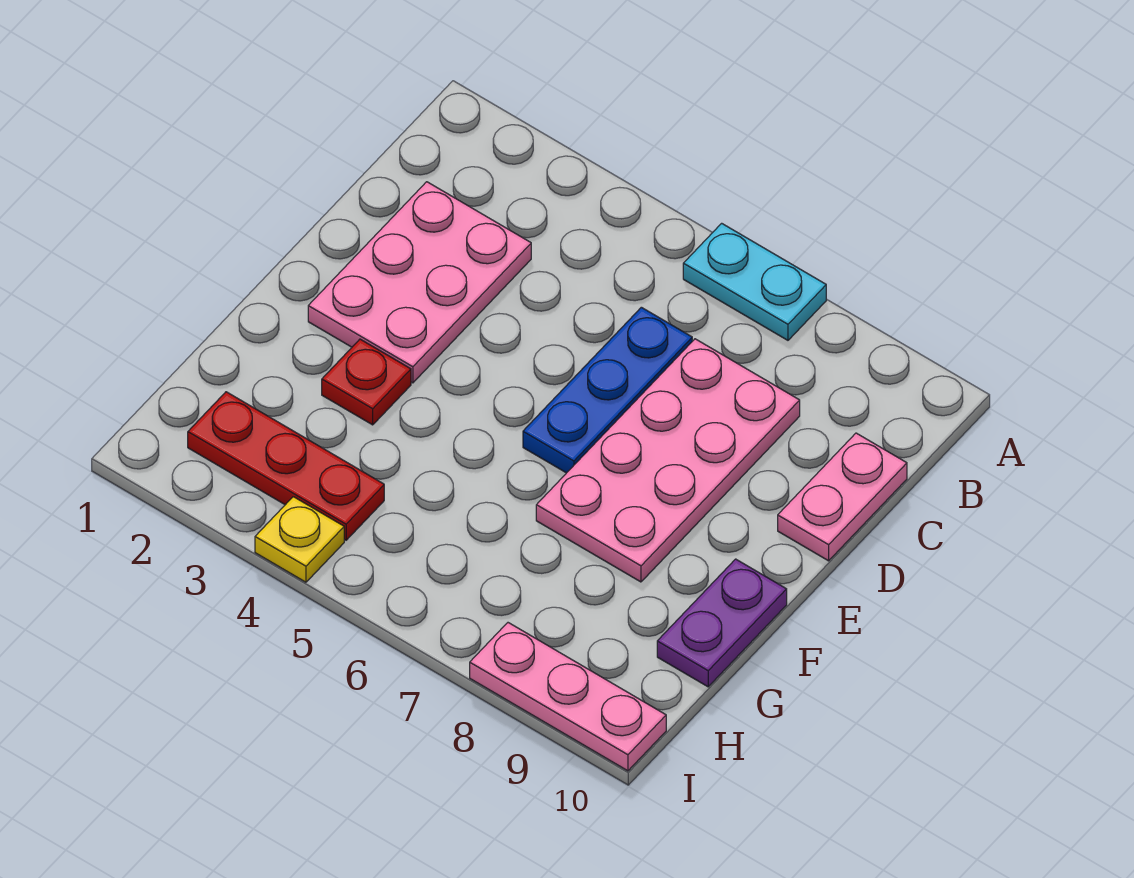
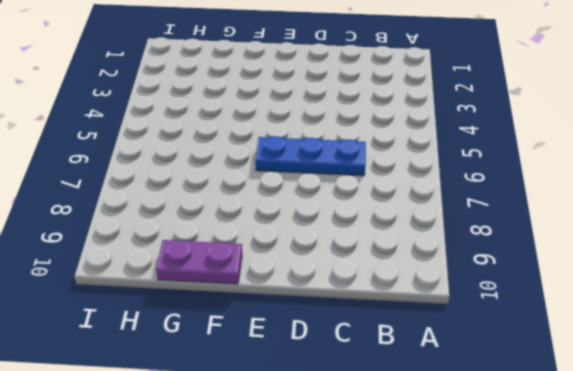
none -> cyan 1x2 plate [683,223,826,340]
none -> pink 2x3 plate [308,182,531,383]

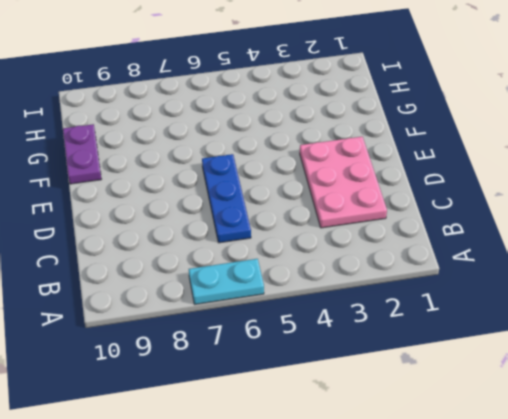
none -> pink 2x4 plate [536,339,800,582]
none -> pink 1x2 plate [778,433,907,561]

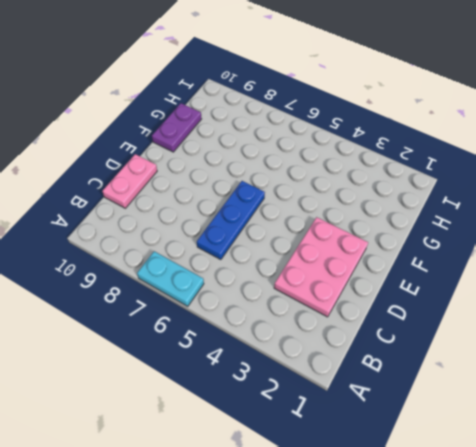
none -> pink 2x4 plate [536,339,800,582]
none -> red 1x1 plate [322,339,411,425]

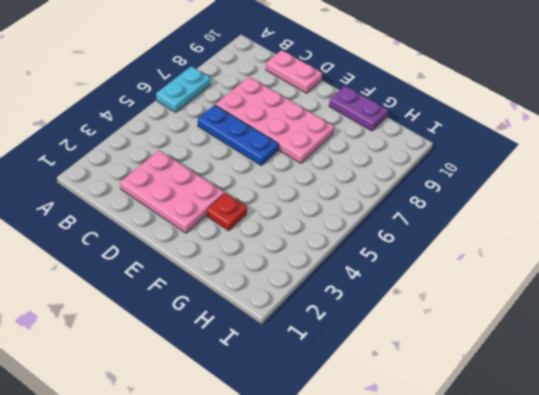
none -> red 1x3 plate [188,392,384,540]
none -> yellow 1x1 plate [255,497,344,582]

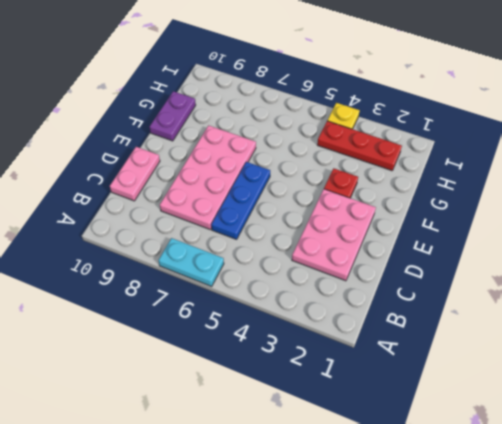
none -> pink 1x3 plate [470,623,666,771]

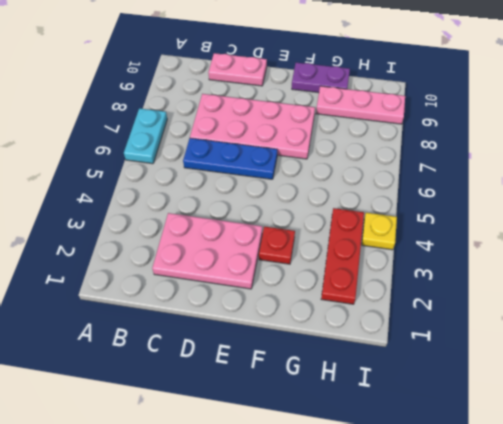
pink 1x3 plate [316,86,405,124] -> pink 1x3 plate turned to [470,623,666,771]

